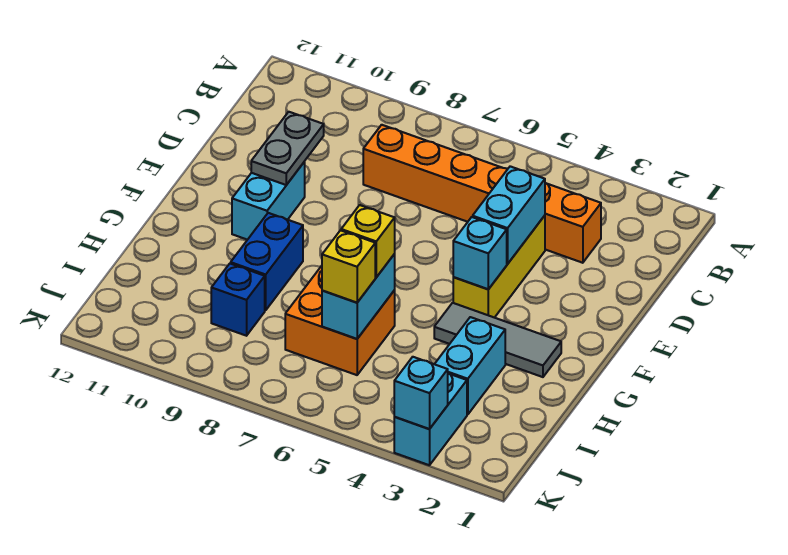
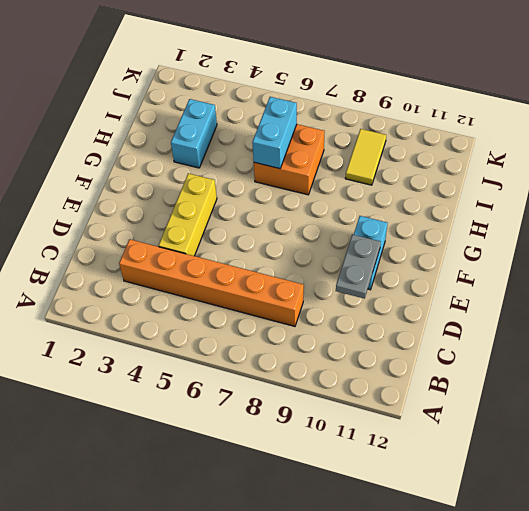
yellow 1x2 tile [345,129,386,185] -> blue 1x1 brick [211,264,265,336]
none -> grey 1x3 tile [434,303,561,377]
none -> blue 1x2 brick [231,213,303,310]
none -> cyan 1x2 brick [394,373,467,465]

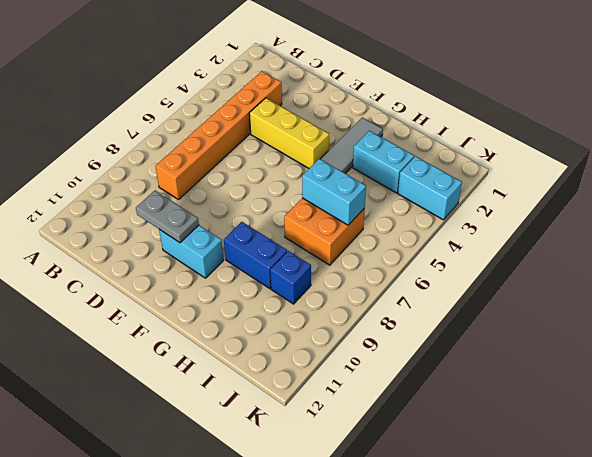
none -> cyan 1x2 brick [473,166,545,264]
none -> cyan 1x1 brick [453,217,507,289]
none -> cyan 1x1 brick [394,357,448,429]

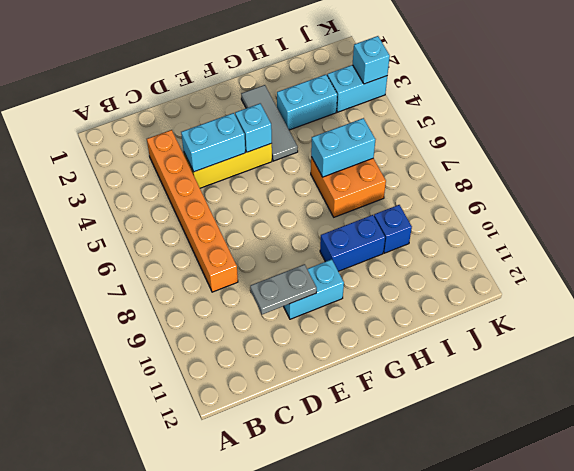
none -> yellow 1x1 brick [341,205,395,277]
none -> yellow 1x1 brick [322,230,375,303]

